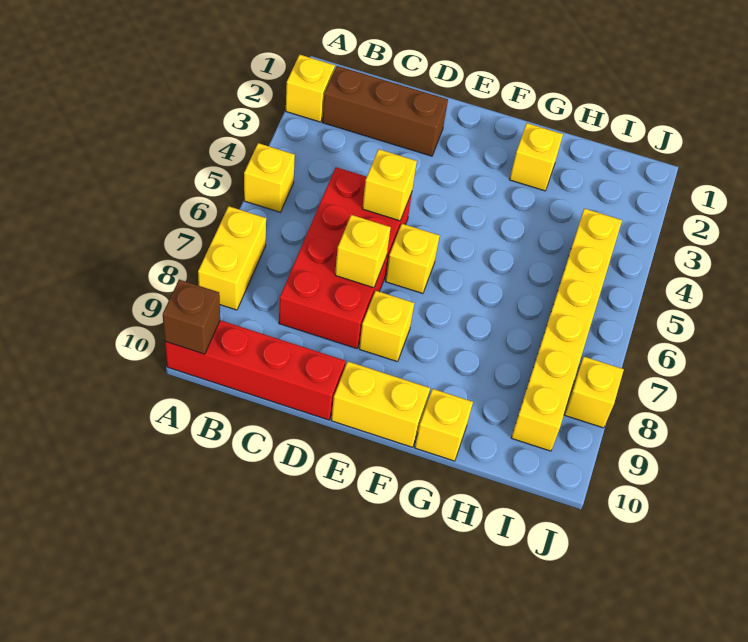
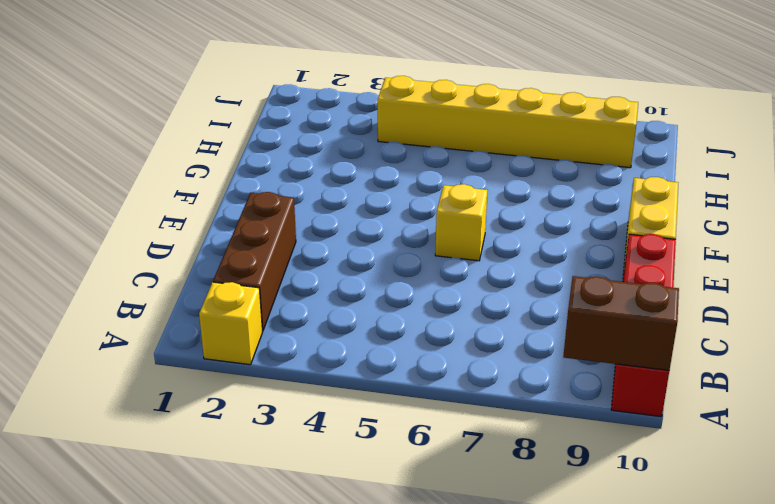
brown 1x2 brick [563,276,679,370] -> brown 1x1 brick [163,280,220,354]
none -> yellow 1x1 brick [244,143,295,212]
none -> yellow 1x2 brick [198,206,266,310]
none -> red 2x4 brick [279,167,412,349]

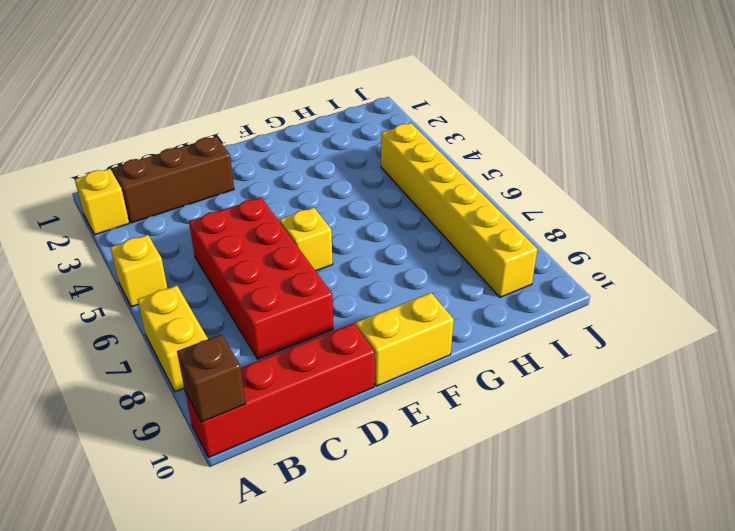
none -> yellow 1x1 brick [359,291,414,362]
none -> yellow 1x1 brick [510,123,563,191]
none -> yellow 1x1 brick [415,389,473,461]

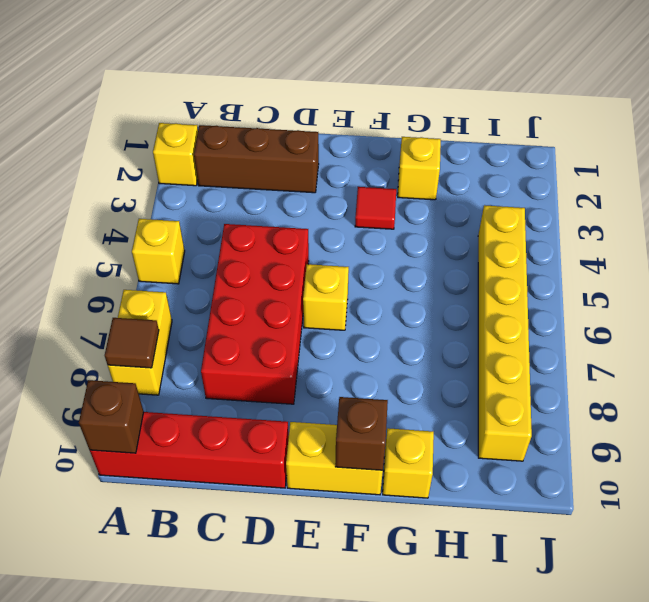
brown 1x1 tile [105,318,159,368] -> none
red 1x1 tile [355,187,396,229] -> none
brown 1x1 brick [335,397,388,470] -> none
none -> yellow 1x1 brick [359,291,414,362]
none -> yellow 1x1 brick [564,357,624,428]
none -> yellow 1x1 brick [362,149,417,221]

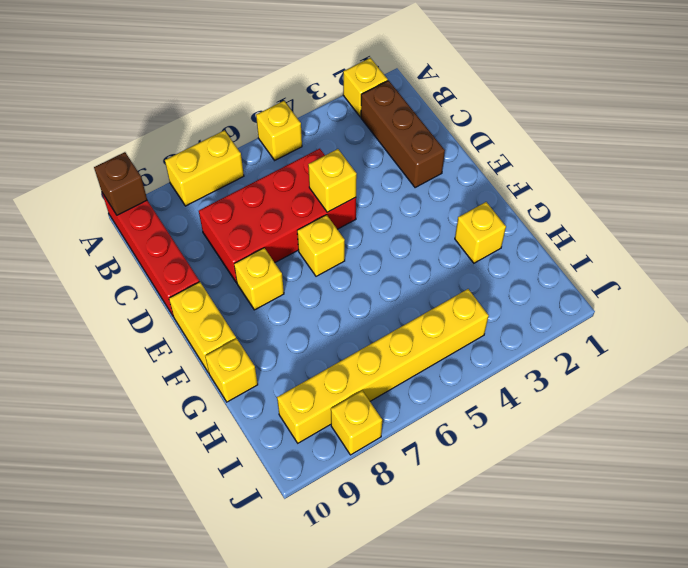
none -> yellow 1x1 brick [335,215,391,288]

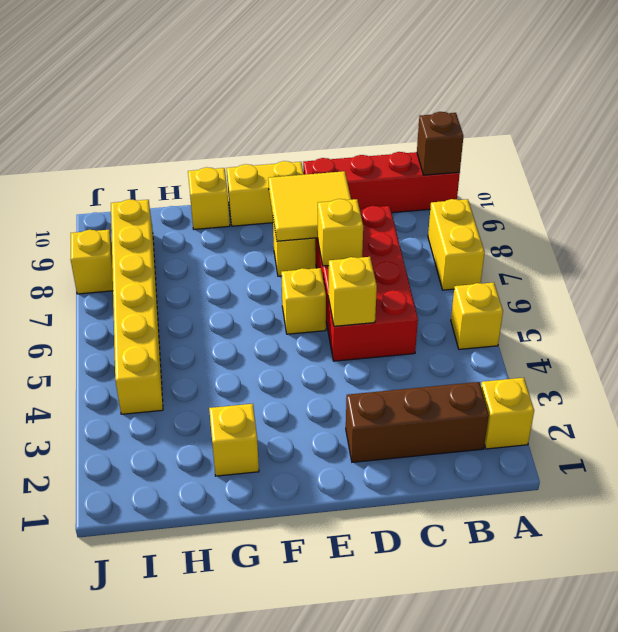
yellow 2x2 tile [268,171,351,241] -> none

